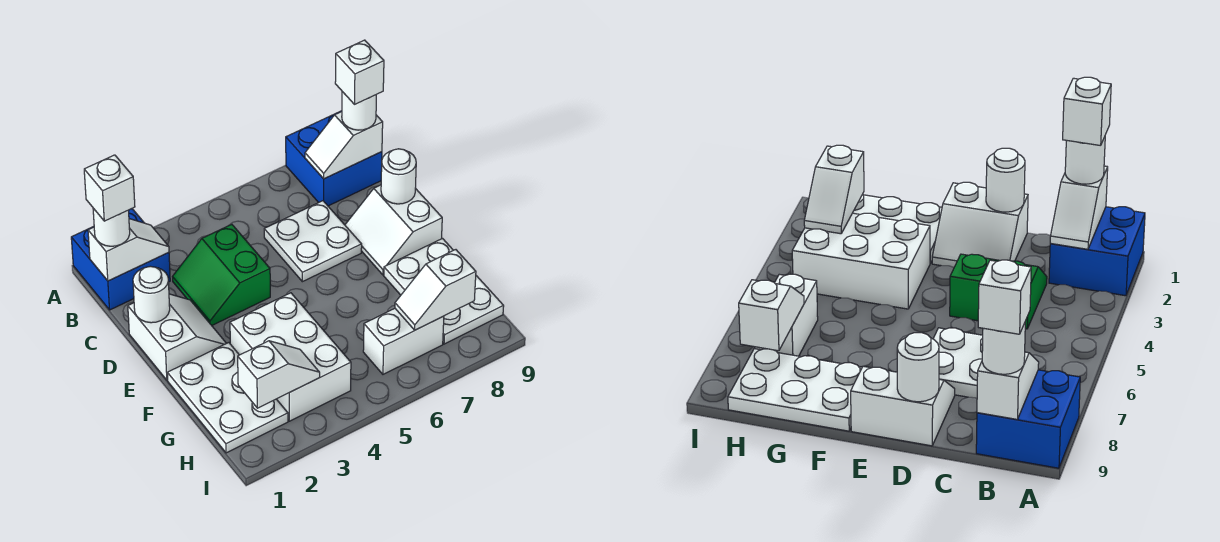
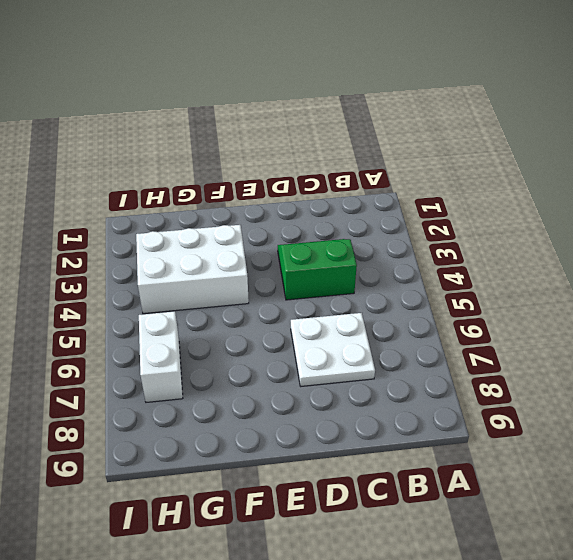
none -> blue 2x2 brick [71,209,170,310]
none -> blue 2x2 brick [286,111,382,206]
none -> white 2x2 slope [128,294,226,380]

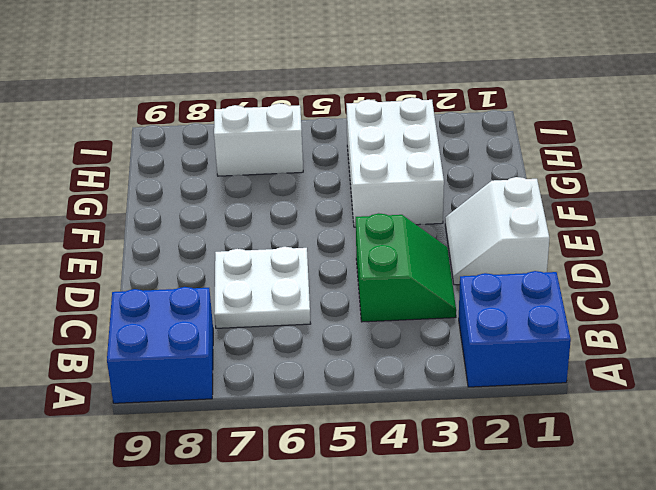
none -> white 2x2 slope [345,185,442,275]
none -> white 2x3 plate [167,343,288,453]
none -> white 2x3 plate [384,239,504,344]

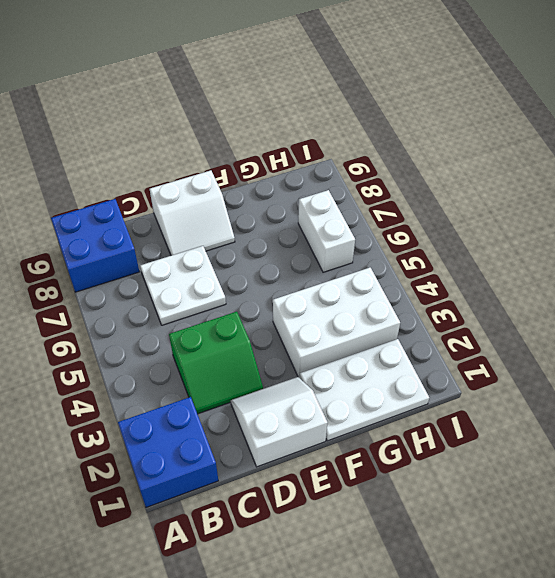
none -> white 2x3 plate [384,239,504,344]
none -> white 1x2 slope [88,219,169,281]
none -> white 1x2 slope [305,112,383,179]

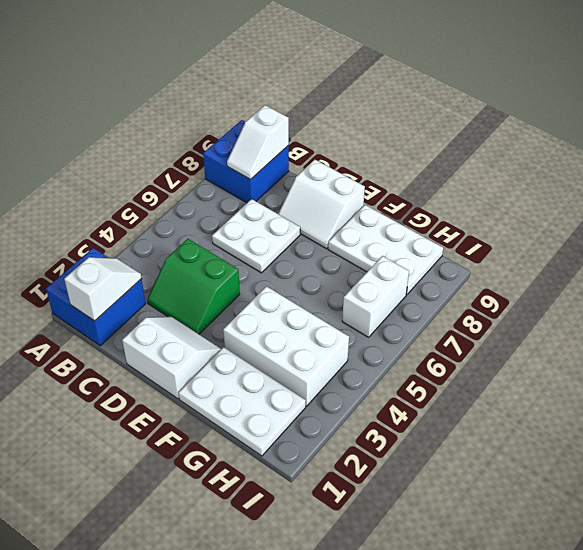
none -> white 1x1 round brick [133,266,170,323]
none -> white 1x1 round brick [381,149,416,204]
none -> white 1x2 slope [238,341,320,408]

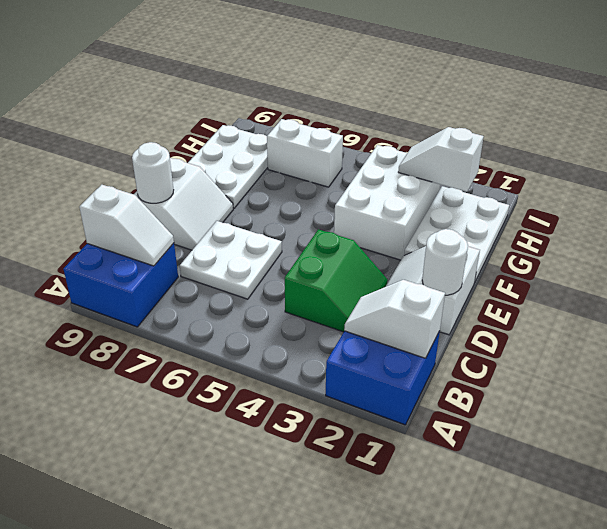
none -> white 1x2 slope [395,250,476,330]
none -> white 1x1 round brick [93,208,130,246]
none -> white 1x1 round brick [342,92,376,130]

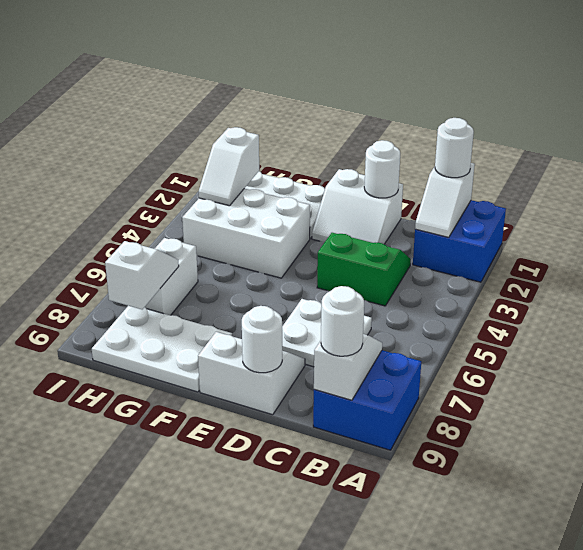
none -> white 1x1 brick [84,155,135,221]
none -> white 1x1 brick [335,40,384,104]

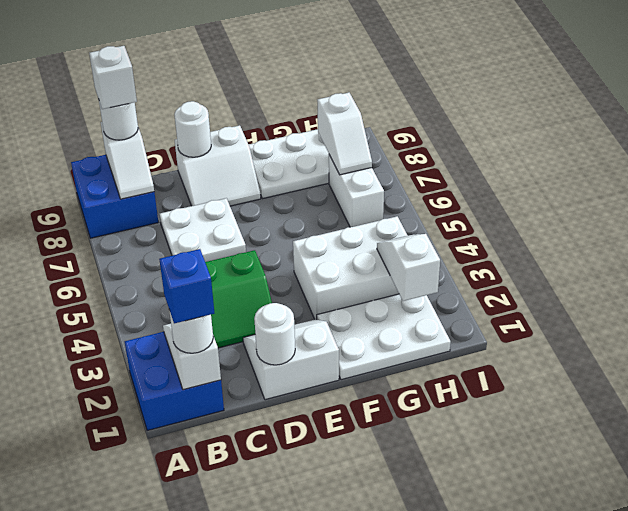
blue 1x1 brick [159,249,214,323] -> white 1x1 brick [84,155,135,221]

